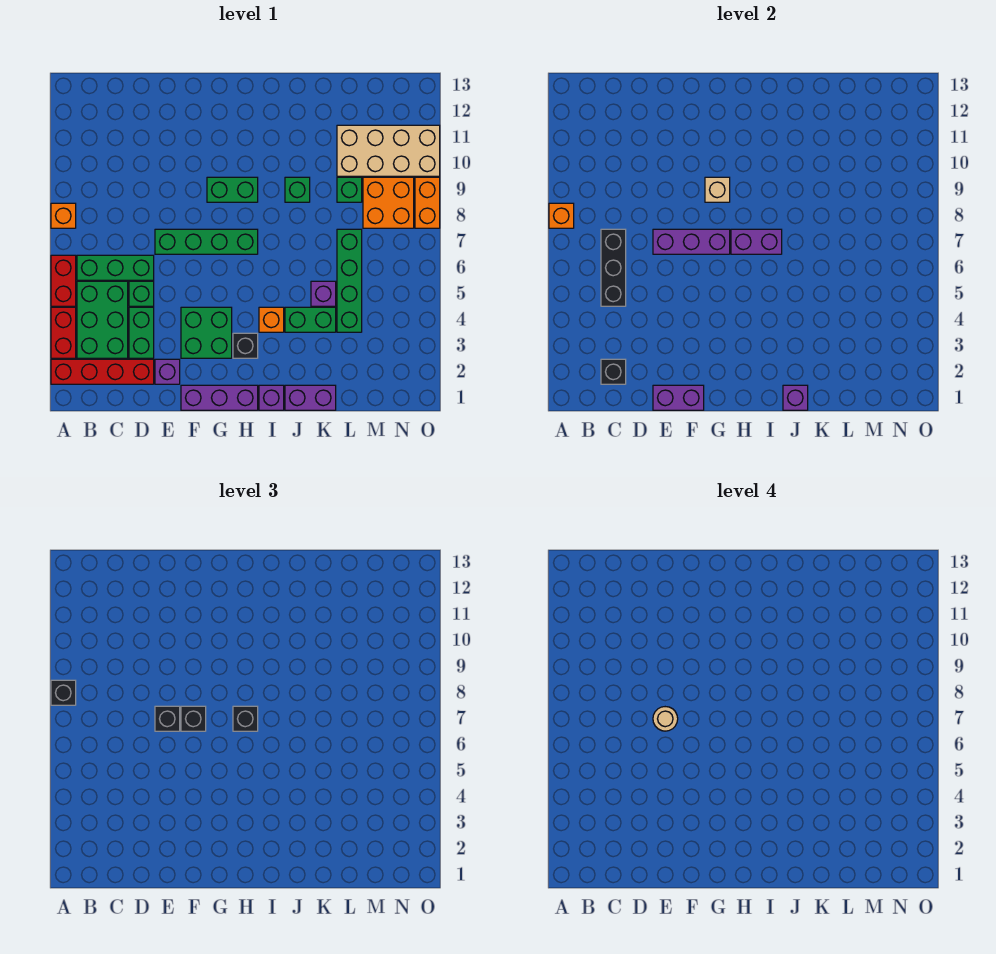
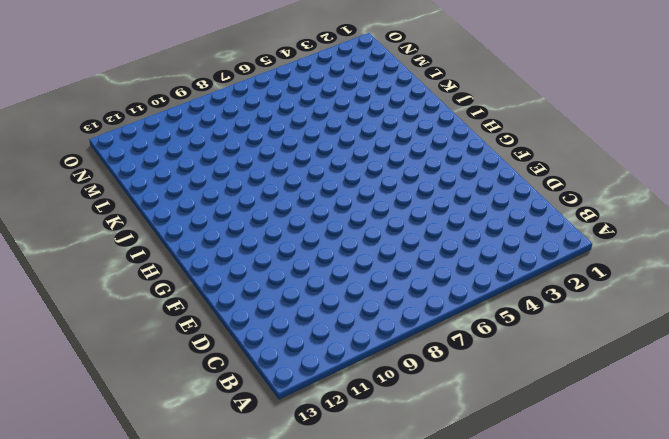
none -> red 1x4 brick [51,359,154,384]
none -> red 1x2 brick [51,307,76,358]
none -> red 1x2 brick [51,255,76,306]
none -> orange 1x1 brick [51,203,76,228]

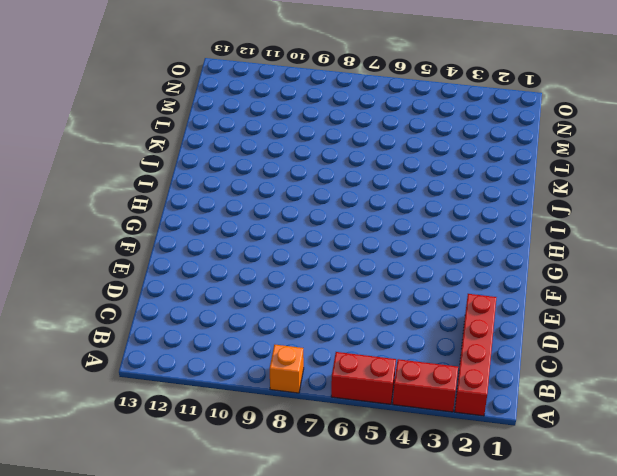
none -> green 2x3 brick [77,281,128,358]
none -> green 1x3 brick [77,255,154,280]
none -> green 1x2 brick [129,307,154,358]
none -> green 1x1 brick [129,281,154,306]

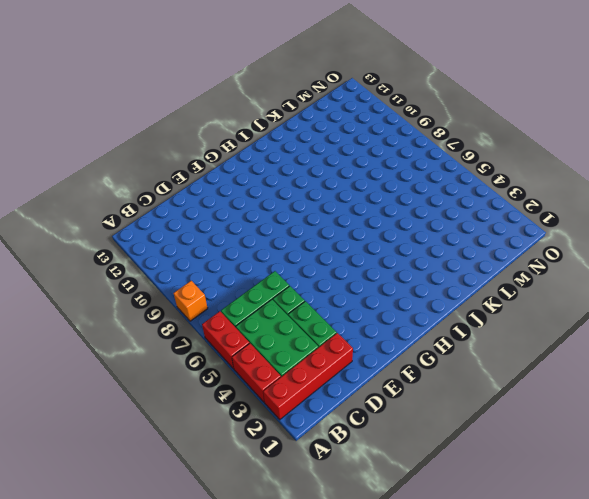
none -> purple 1x1 brick [155,359,180,384]
none -> green 1x4 brick [155,229,258,254]
none -> purple 1x3 brick [181,385,258,410]
none -> green 2x2 brick [181,307,232,358]

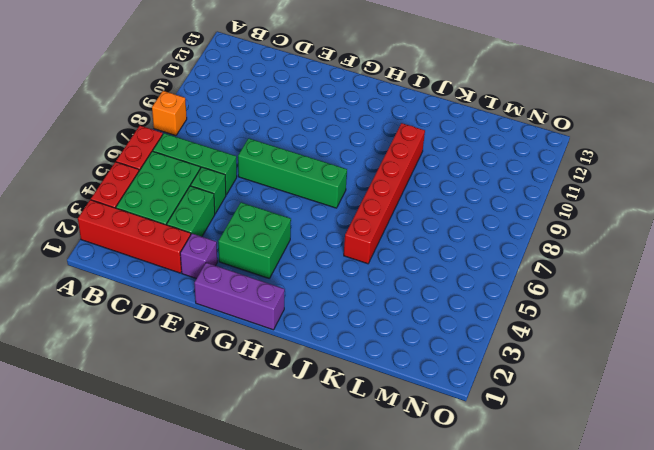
red 1x6 brick [344,123,425,264] -> green 1x1 brick [285,177,310,202]
none -> green 1x2 brick [207,177,258,202]
none -> black 1x1 brick [233,333,258,358]
none -> purple 1x1 brick [259,385,284,410]
none -> orange 1x1 brick [259,307,284,332]

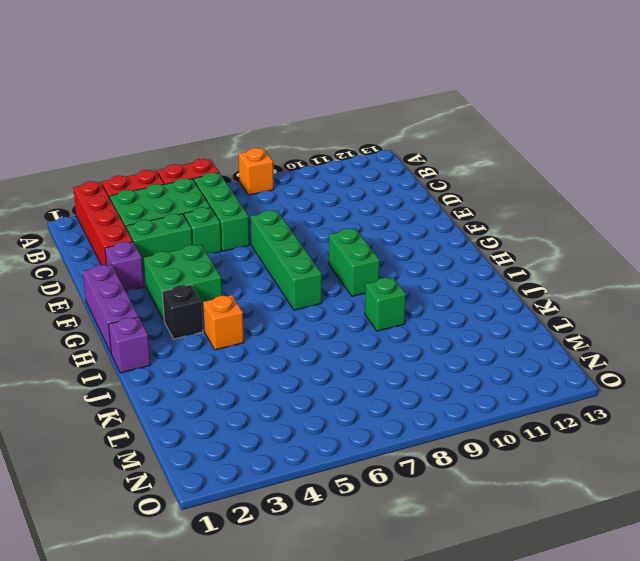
none -> purple 1x2 brick [285,385,336,410]
none -> green 1x2 brick [285,307,336,332]
none -> purple 1x1 brick [311,281,336,306]
none -> green 1x4 brick [337,229,362,332]

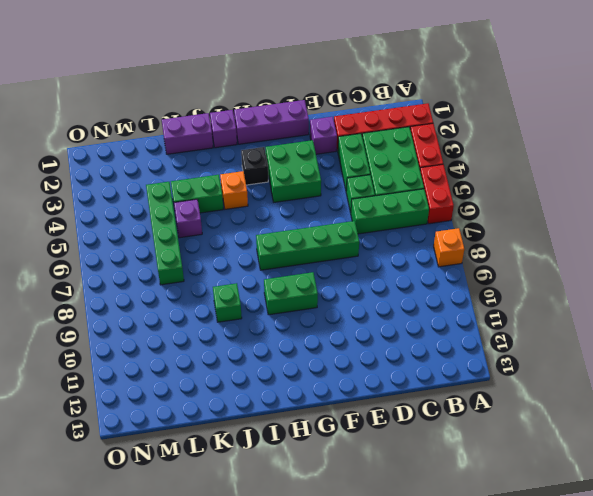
none -> green 1x1 brick [337,177,362,202]
none -> tan 2x4 brick [337,125,440,176]
none -> orange 2x2 brick [363,177,414,228]
none -> orange 1x2 brick [415,177,440,228]

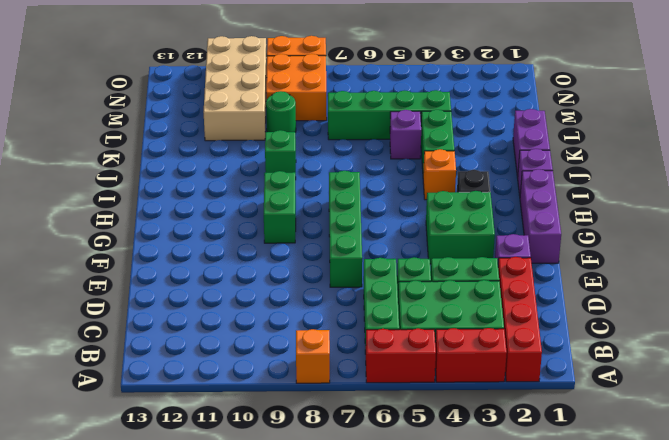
green 1x1 round brick [266,91,296,132] -> green 1x1 brick [337,177,362,202]
none -> orange 1x1 brick [549,203,574,228]
none -> black 1x1 brick [601,359,626,384]
none -> black 1x3 brick [601,229,626,306]
none -> purple 1x2 brick [653,385,704,410]

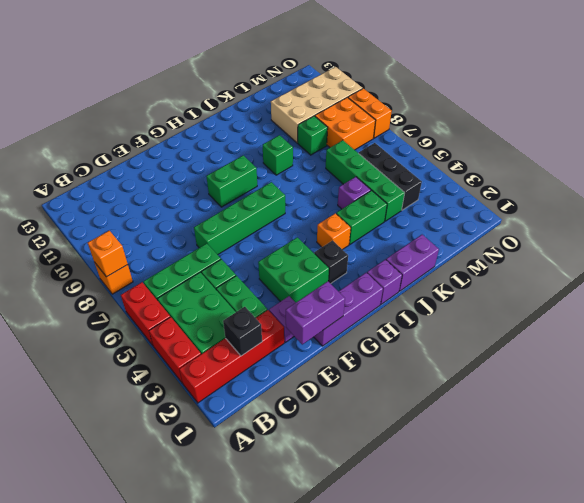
black 1x3 brick [359,143,422,210] -> black 1x3 brick moved to [601,229,626,306]
none -> purple 1x3 brick [653,229,730,254]
none -> tan 1x1 brick [705,177,730,202]
none -> purple 1x2 brick [731,229,782,254]
none -> purple 1x1 brick [783,385,808,410]

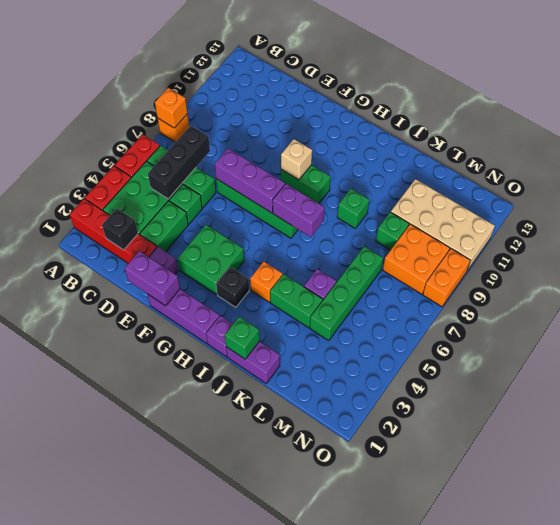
green 1x1 brick [225,317,259,359] -> purple 1x1 brick [783,385,808,410]
none -> black 1x1 brick [51,680,76,705]
none -> black 1x1 brick [155,706,180,731]
none -> black 1x1 brick [181,706,206,731]
none -> black 1x1 brick [233,706,258,731]

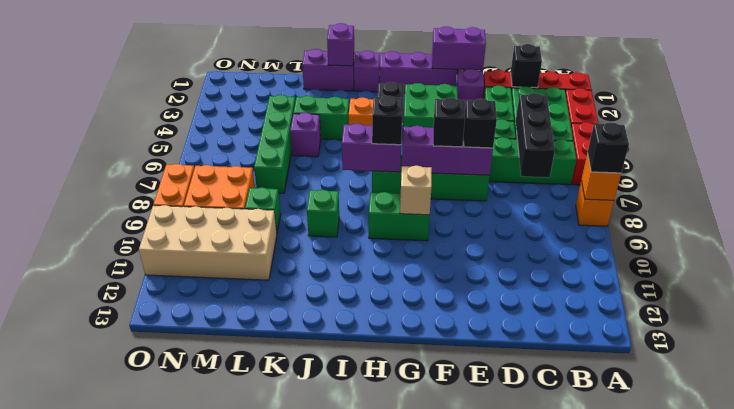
none -> tan 1x1 round brick [653,707,678,731]

